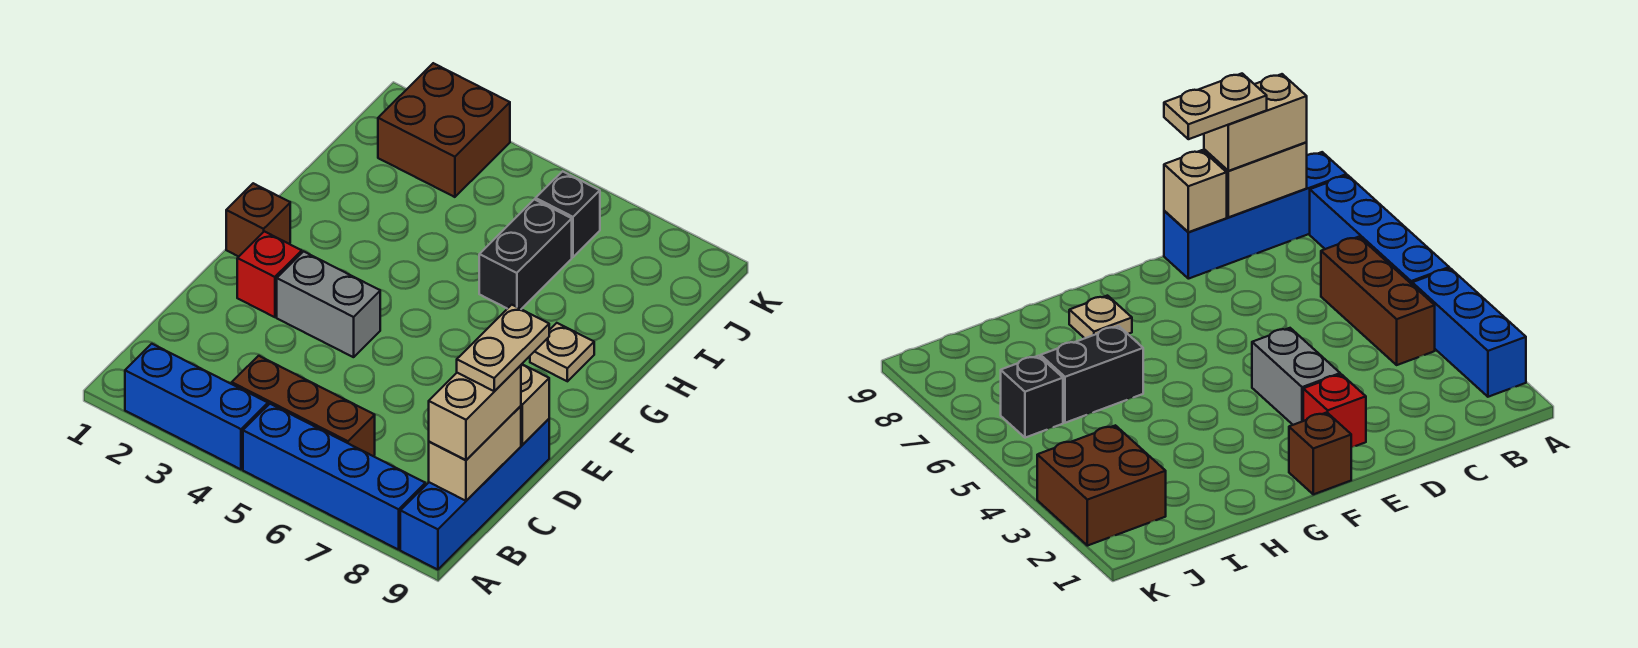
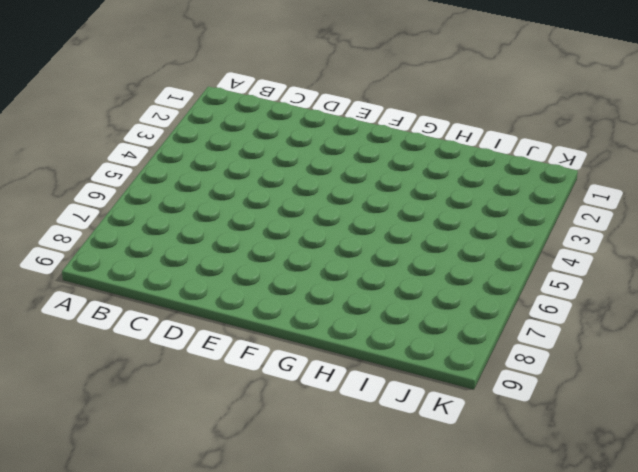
none -> blue 1x3 brick [125,344,268,469]
none -> blue 1x4 brick [243,404,425,550]
none -> blue 1x4 brick [400,419,549,570]

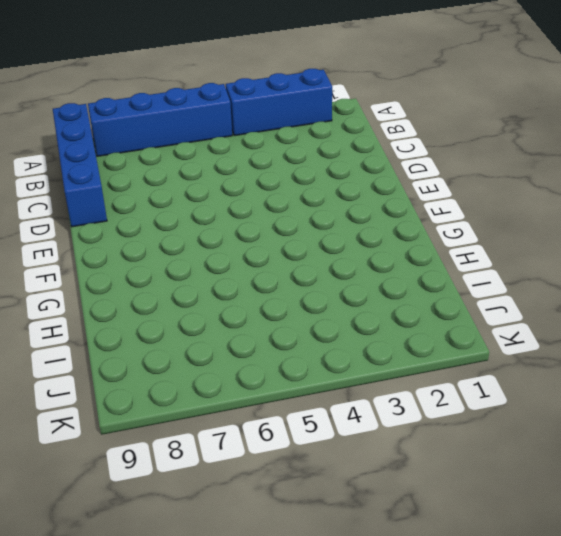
none -> brown 1x3 brick [232,356,375,456]
none -> red 1x1 brick [237,231,302,317]
none -> grey 1x2 brick [277,251,380,357]

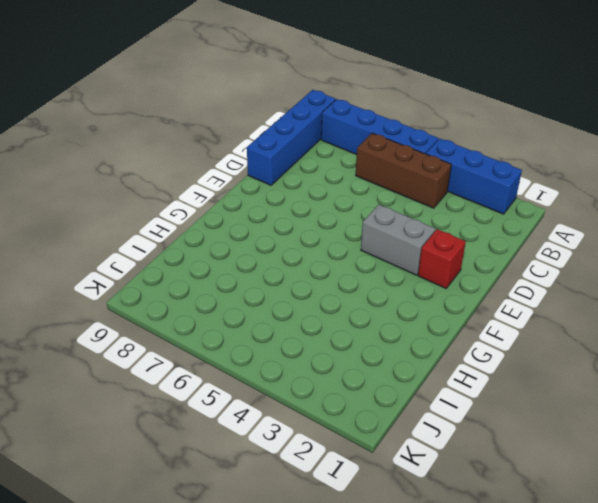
none -> brown 1x1 brick [226,183,290,257]
none -> tan 1x1 plate [530,323,594,381]
none -> black 1x2 brick [479,199,572,309]

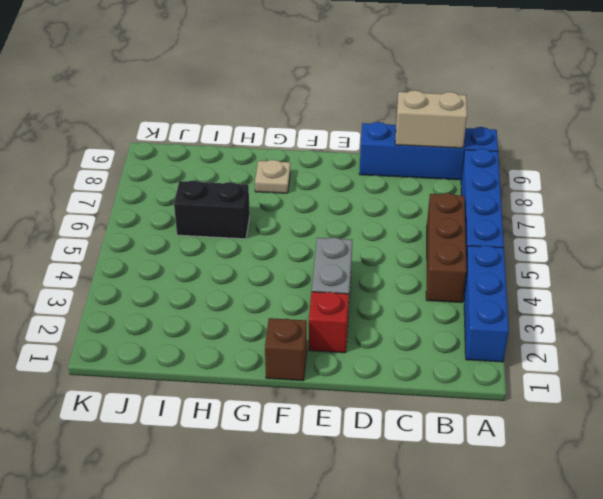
none -> brown 2x2 brick [378,63,510,197]
none -> black 1x1 brick [536,171,600,257]
none -> tan 1x1 brick [521,364,549,445]

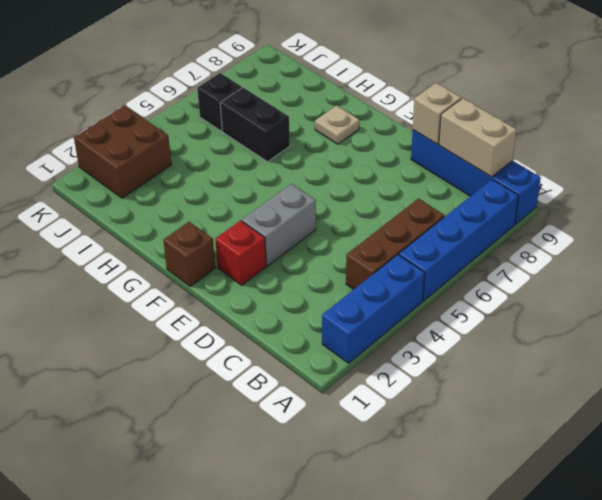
none -> tan 1x2 brick [429,365,521,460]
none -> tan 1x2 plate [457,305,549,391]

